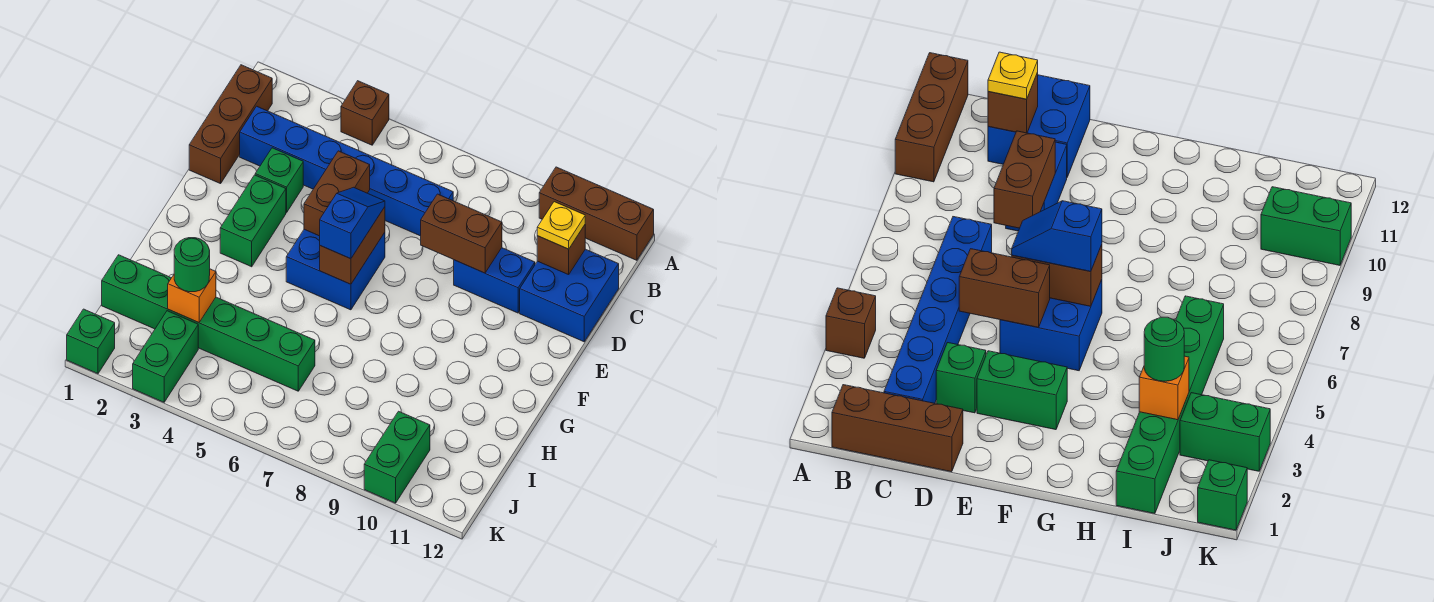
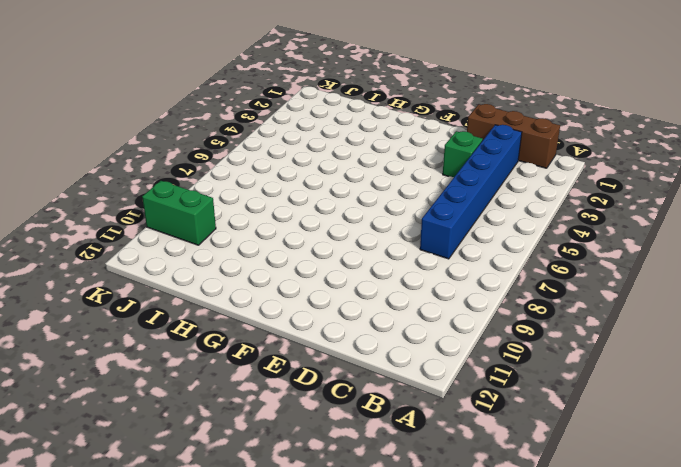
none -> brown 1x1 brick [341,81,389,145]
none -> brown 1x3 brick [539,167,654,260]
none -> blue 2x2 brick [520,249,619,342]

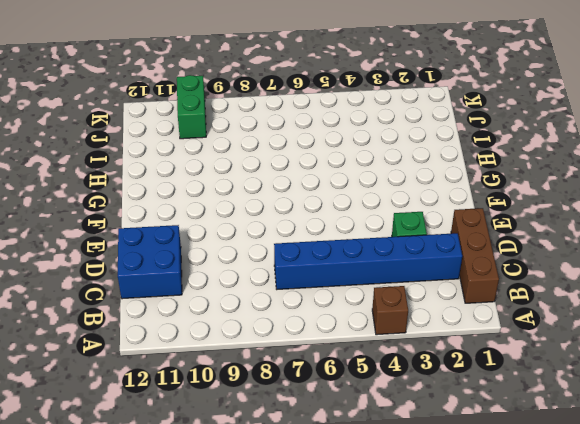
none -> brown 1x3 brick [539,167,654,260]
none -> blue 1x2 brick [454,248,535,313]
none -> green 1x2 brick [220,175,286,267]

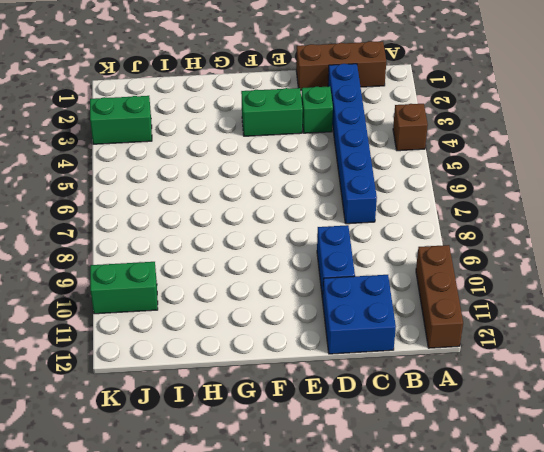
none -> blue 2x2 brick [286,229,385,310]
none -> green 1x6 brick [102,255,315,391]
none -> green 1x1 brick [67,309,115,374]

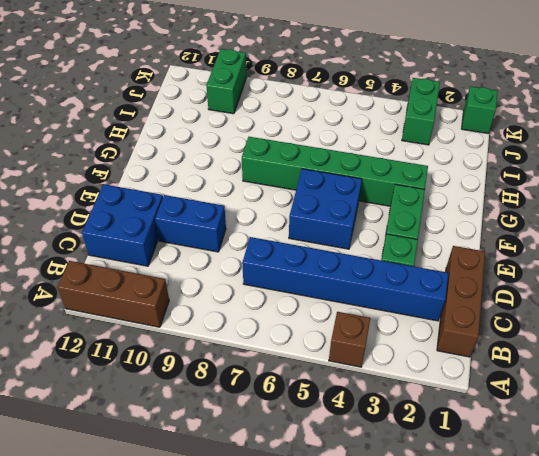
green 1x6 brick [242,137,428,206] -> green 1x6 brick moved to [102,255,315,391]
none -> brown 1x1 brick [537,225,585,275]
none -> brown 1x2 brick [304,151,370,236]
none -> brown 1x2 brick [421,194,502,273]

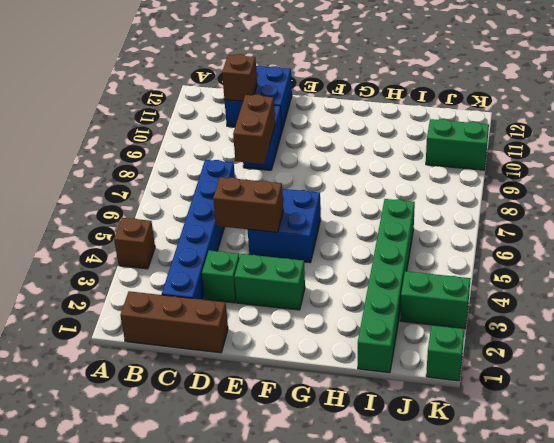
none -> brown 1x3 brick [539,167,654,260]
none -> brown 1x2 brick [320,207,385,284]
none -> orange 1x1 brick [168,269,216,323]

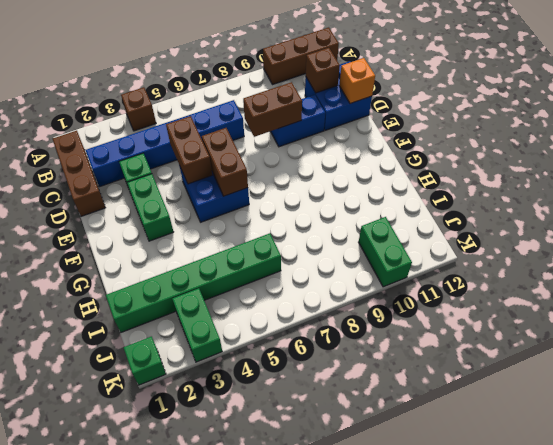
orange 1x1 brick [339,58,375,103] -> orange 1x1 brick moved to [168,269,216,323]
none -> yellow 1x1 plate [537,202,585,249]
none -> blue 1x2 slope [320,187,385,259]
none -> green 1x1 round brick [174,238,210,292]

